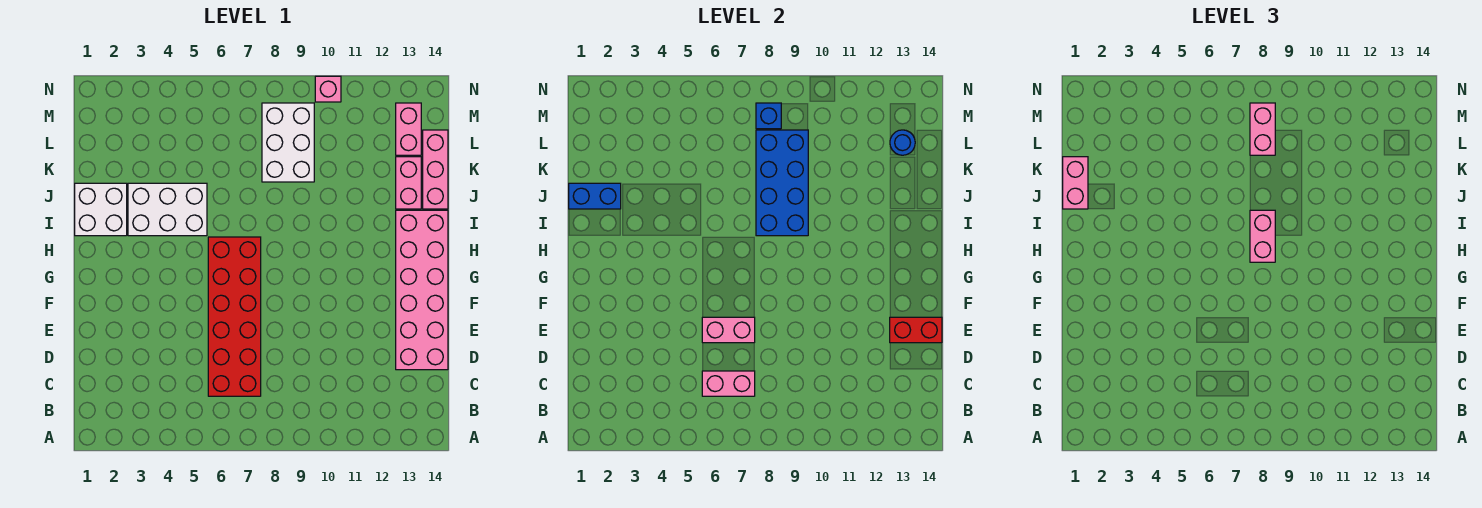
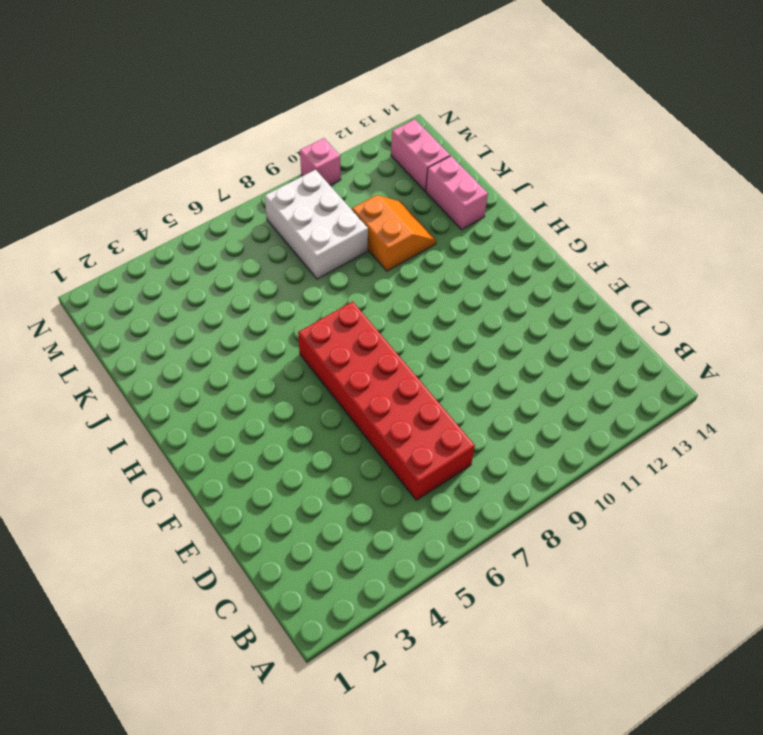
orange 2x2 slope [352,195,436,271] -> none
none -> pink 2x6 brick [396,210,448,370]
none -> white 2x2 brick [75,183,127,236]
none -> white 2x3 brick [128,183,207,236]

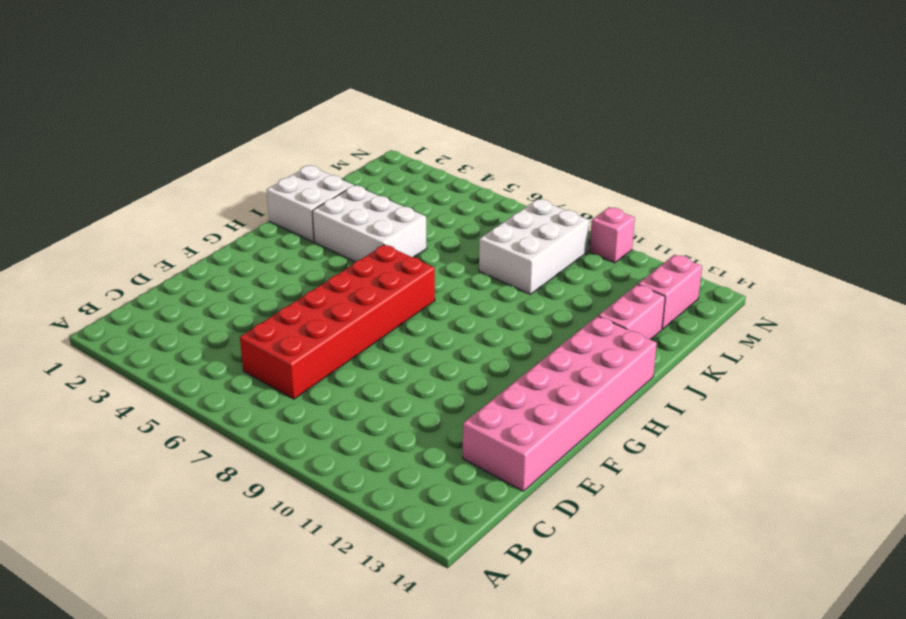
none -> pink 1x3 brick [423,130,448,209]
none -> pink 1x2 brick [702,371,755,396]
none -> pink 1x2 brick [702,317,755,343]

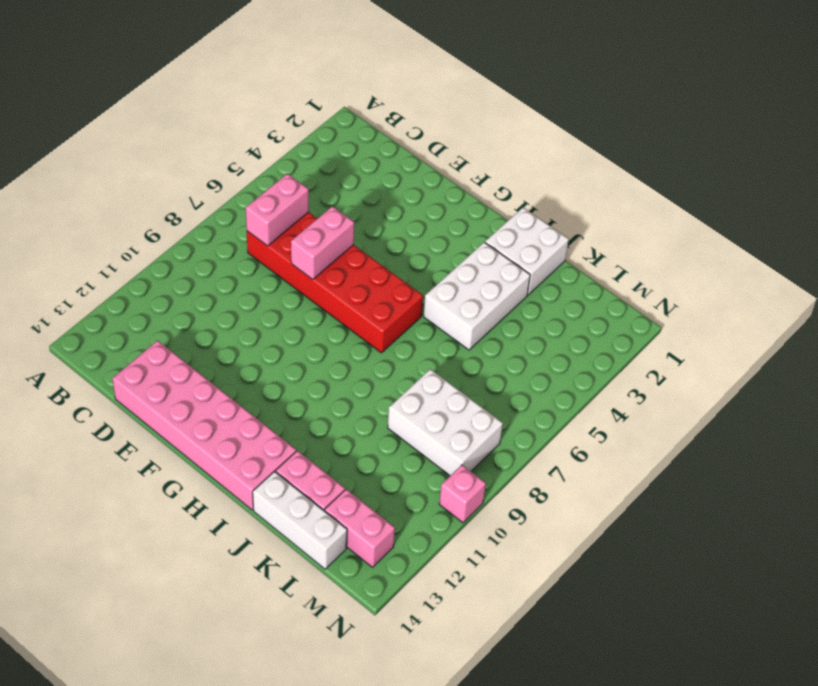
white 1x3 brick [253,471,347,569] -> pink 1x3 brick [423,130,448,209]
none -> red 1x2 brick [890,317,942,343]
none -> blue 2x4 brick [756,130,808,236]
none -> blue 1x2 brick [569,183,621,209]

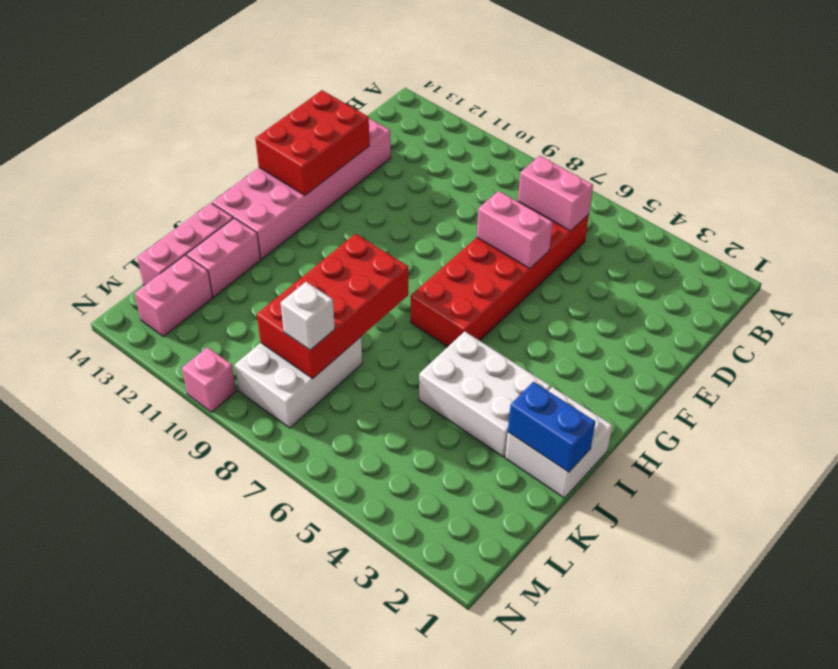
red 2x3 brick [255,90,369,195] -> red 1x2 brick [890,317,942,343]
red 2x4 brick [257,234,408,378] -> blue 2x4 brick [756,130,808,236]
white 1x1 brick [281,282,335,350] -> pink 1x2 brick [1250,103,1275,155]
none -> blue 1x1 round brick [890,130,915,155]
none -> blue 1x1 brick [756,103,781,129]
none -> pink 1x2 brick [1250,210,1275,262]

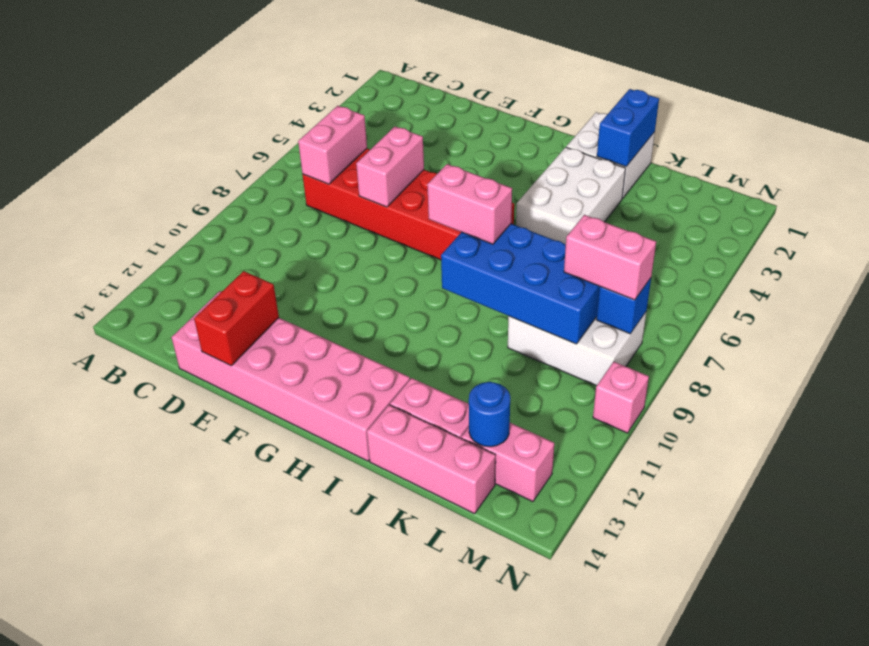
none -> pink 1x2 brick [1063,157,1088,209]

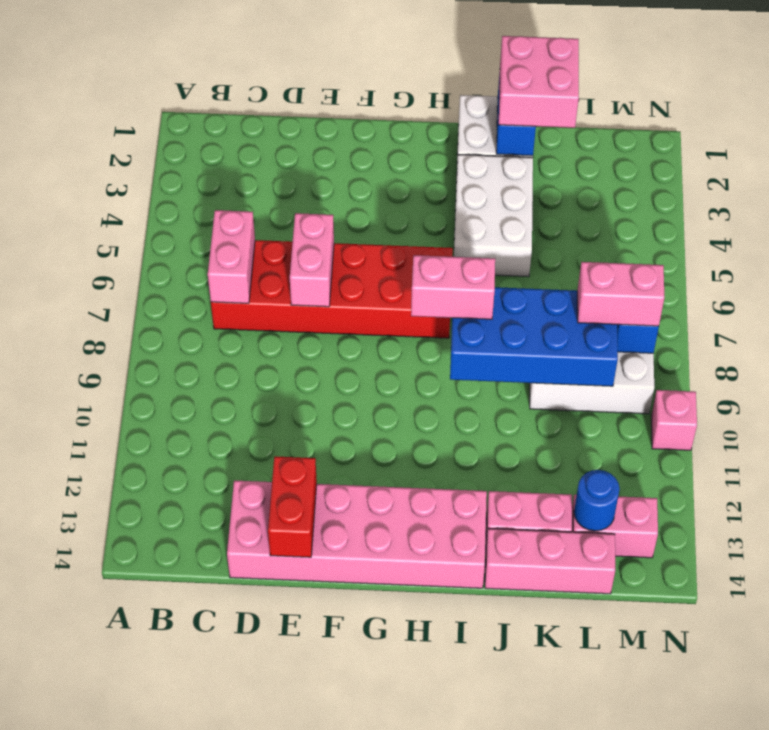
pink 2x2 brick [499,36,579,128] -> pink 1x2 brick [1063,157,1088,209]

